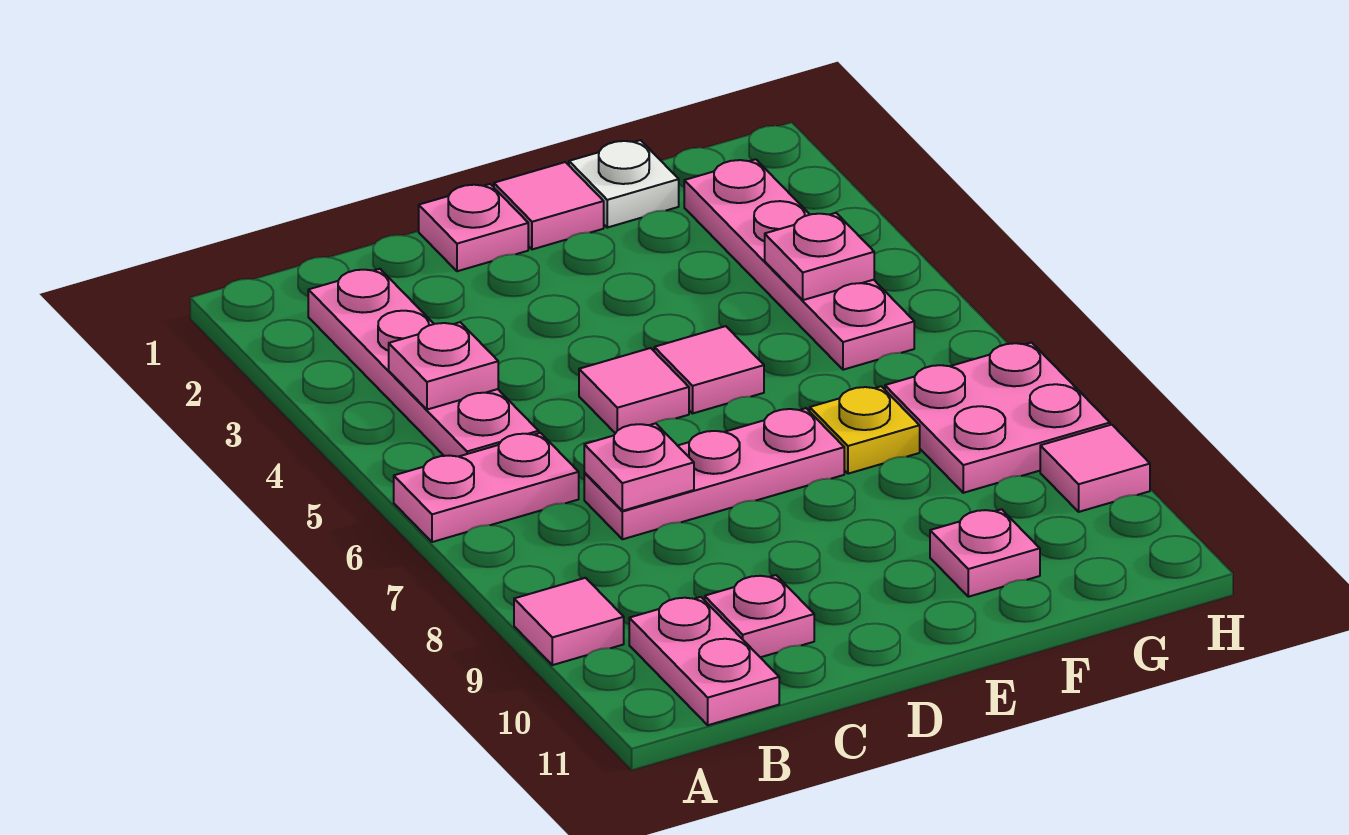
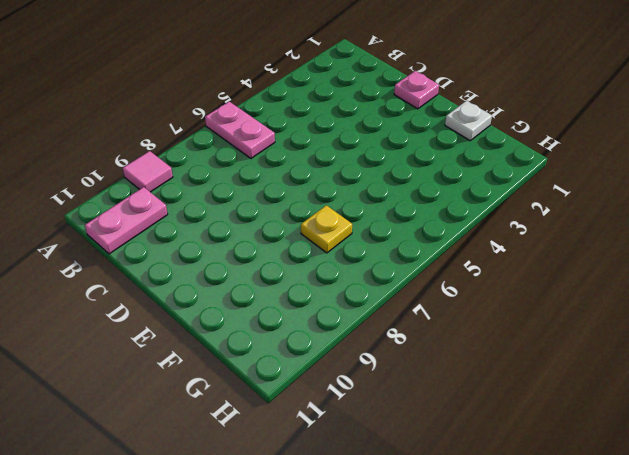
none -> pink 1x4 plate [308,269,539,457]
none -> pink 1x3 plate [584,408,844,539]
none -> pink 1x1 plate [705,575,814,657]

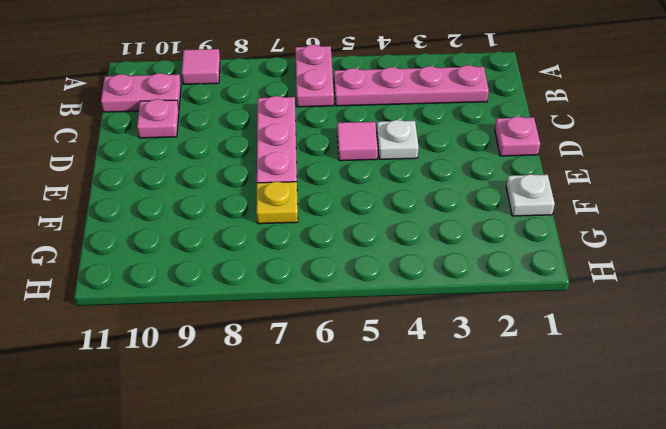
white 1x1 plate [377,120,419,159] -> none
none -> pink 1x1 tile [494,162,604,249]
none -> pink 1x1 tile [654,326,764,413]
none -> pink 1x1 plate [930,509,1040,597]

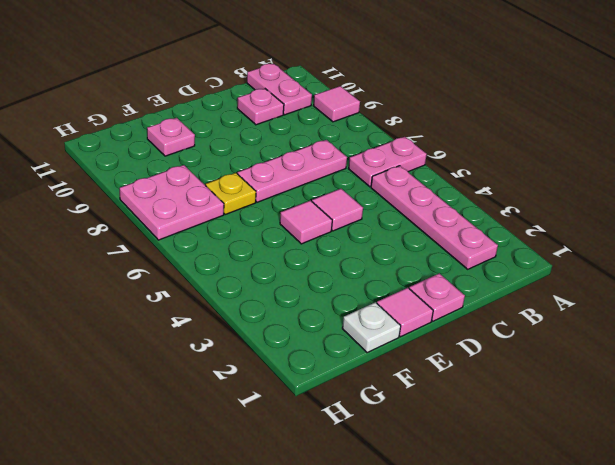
none -> pink 1x4 plate [684,159,914,370]
none -> pink 1x1 tile [1040,425,1150,512]
none -> pink 1x1 plate [389,322,498,410]

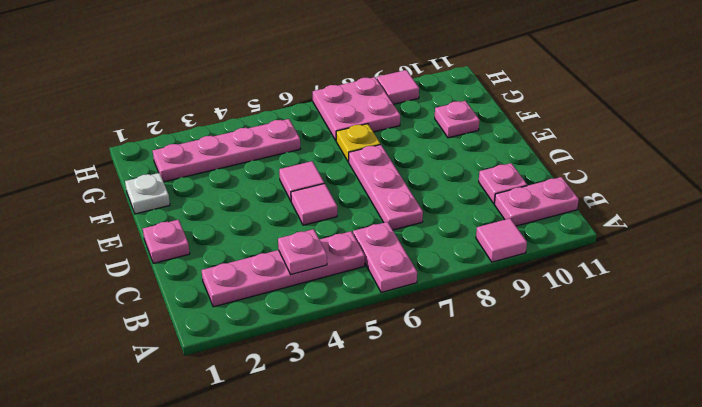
none -> pink 1x1 tile [494,162,604,249]
none -> pink 1x1 plate [584,423,694,511]
none -> pink 1x1 plate [765,213,874,300]

